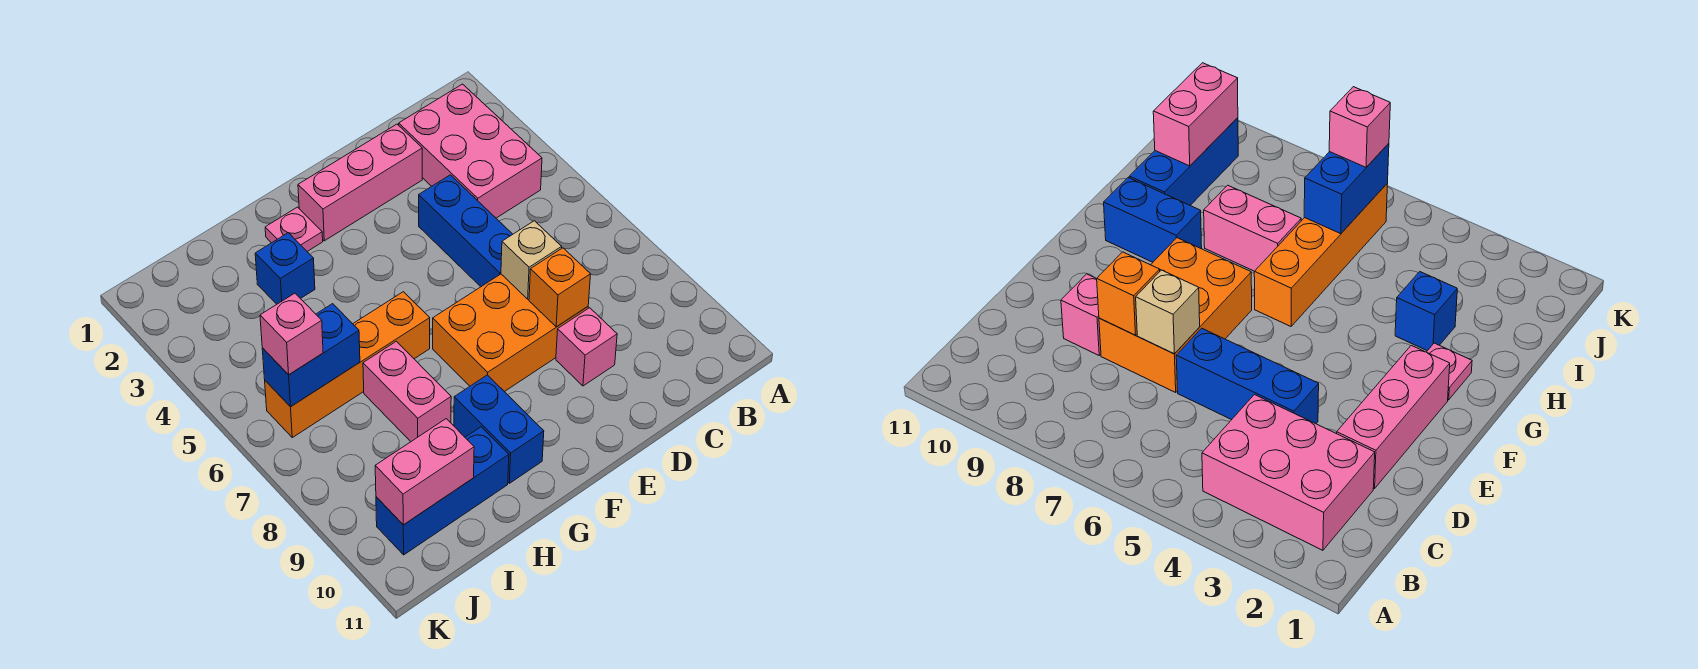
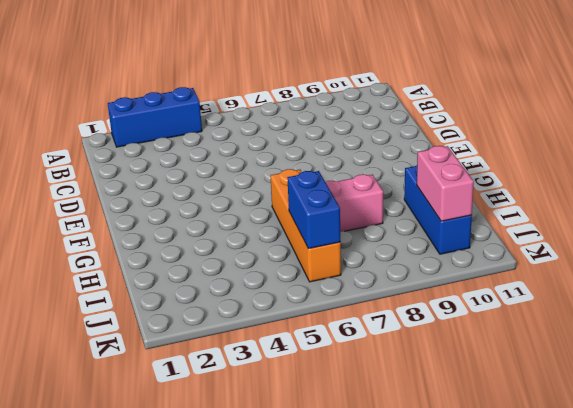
blue 1x3 brick [108,87,202,147] -> blue 1x3 brick moved to [419,175,513,287]
none -> pink 2x3 brick [399,84,542,218]
none -> pink 1x3 brick [298,124,422,241]
none -> orange 2x3 brick [433,274,588,392]

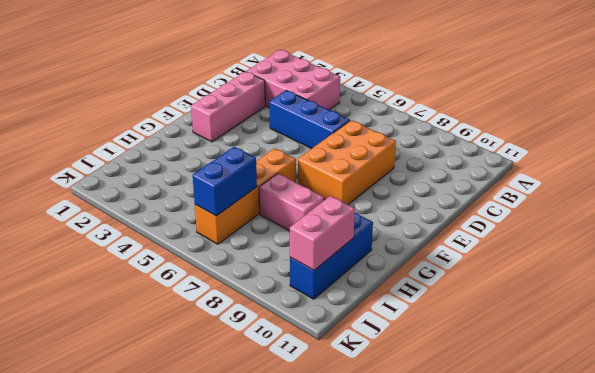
none -> pink 1x1 brick [556,308,617,386]
none -> pink 1x1 plate [265,207,323,251]
none -> blue 1x2 brick [454,375,544,483]

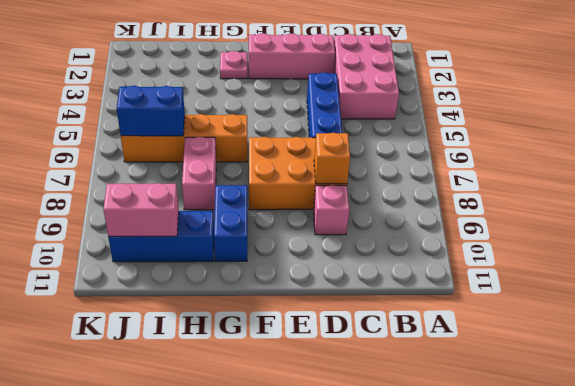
none -> blue 1x1 brick [255,233,315,304]
none -> tan 1x1 brick [501,221,562,299]
none -> pink 1x1 brick [260,293,323,375]

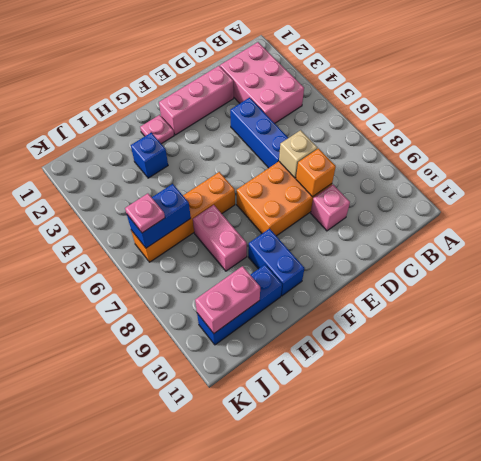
pink 1x1 plate [125,193,165,233] -> pink 1x1 brick [260,293,323,375]

